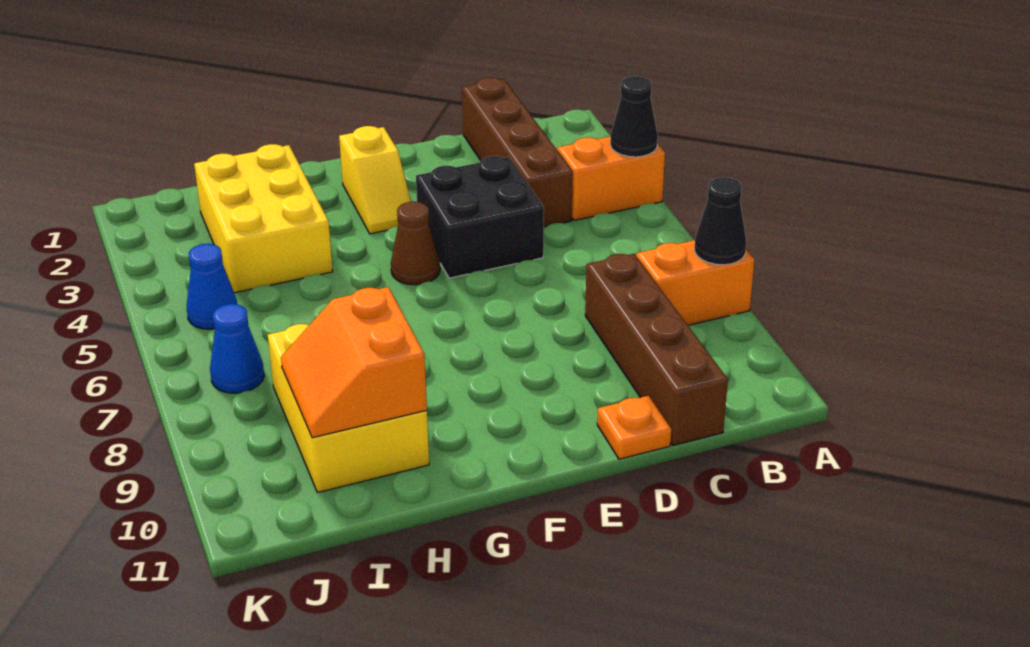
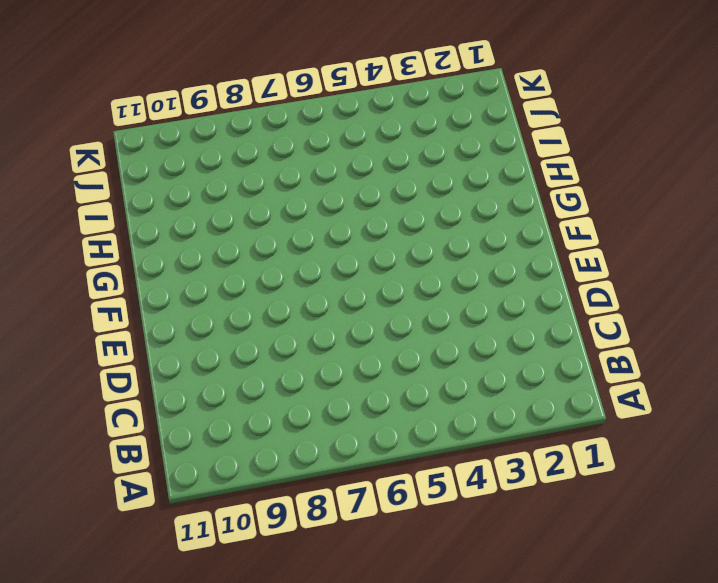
none -> orange 1x2 brick [557,136,665,220]
none -> orange 1x2 brick [636,240,755,325]
none -> brown 1x4 brick [462,78,573,227]

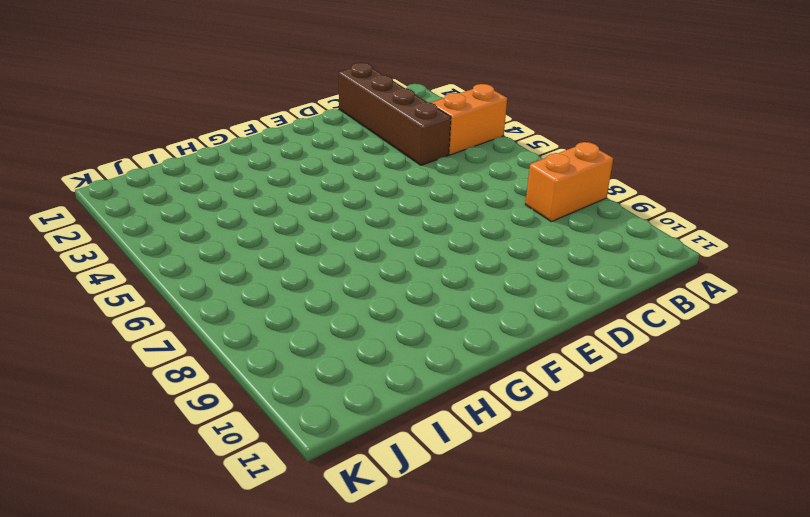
none -> brown 1x4 brick [585,254,728,445]
none -> black 2x2 brick [416,156,544,278]
none -> orange 1x1 plate [597,396,671,459]

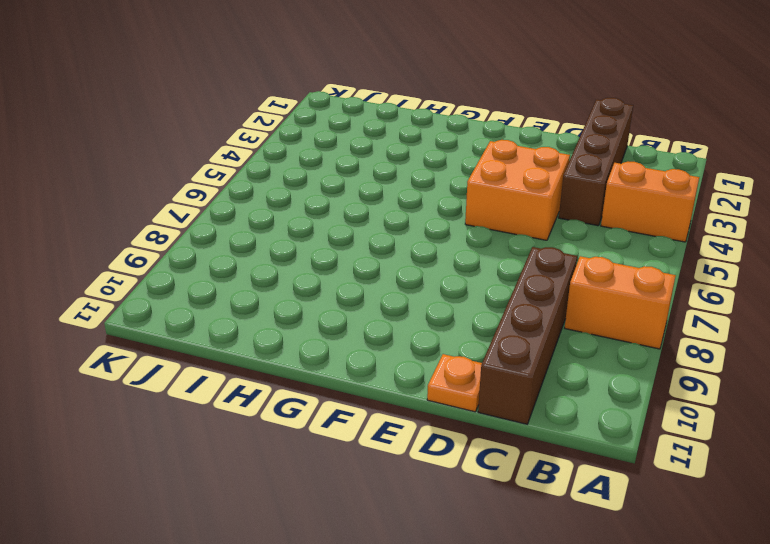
orange 2x2 brick [465,140,570,240] -> black 2x2 brick [416,156,544,278]
none -> yellow 1x2 slope [339,126,411,234]
none -> brown 1x1 cone [391,202,440,285]
none -> yellow 2x3 brick [194,144,333,293]

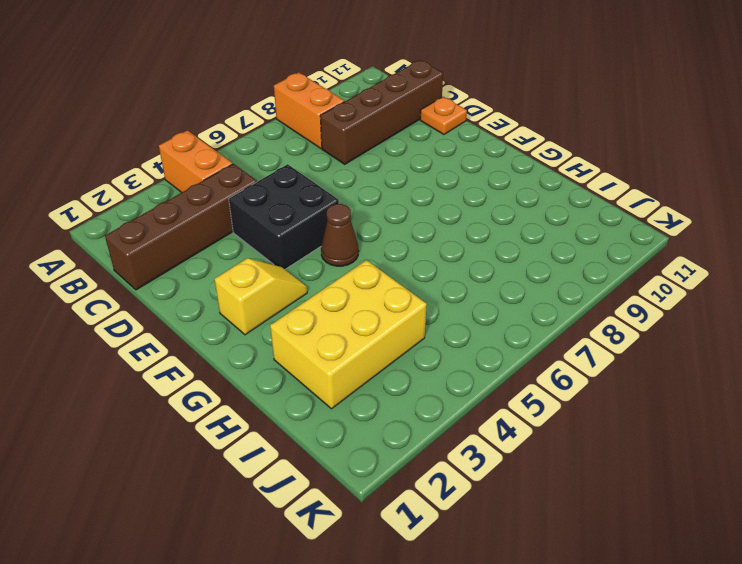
none -> yellow 2x3 brick [268,324,429,492]
none -> blue 1x1 cone [187,244,237,329]
none -> blue 1x1 cone [210,304,264,393]

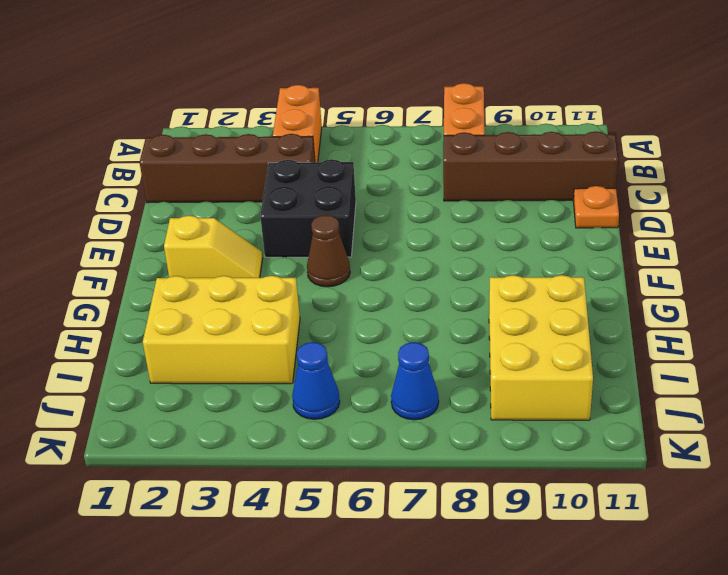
yellow 2x3 brick [489,275,593,420] -> yellow 2x3 brick turned to [268,324,429,492]
none -> black 1x1 cone [610,76,658,157]
none -> black 1x1 cone [694,177,746,265]
none -> orange 2x2 slope [281,287,427,438]

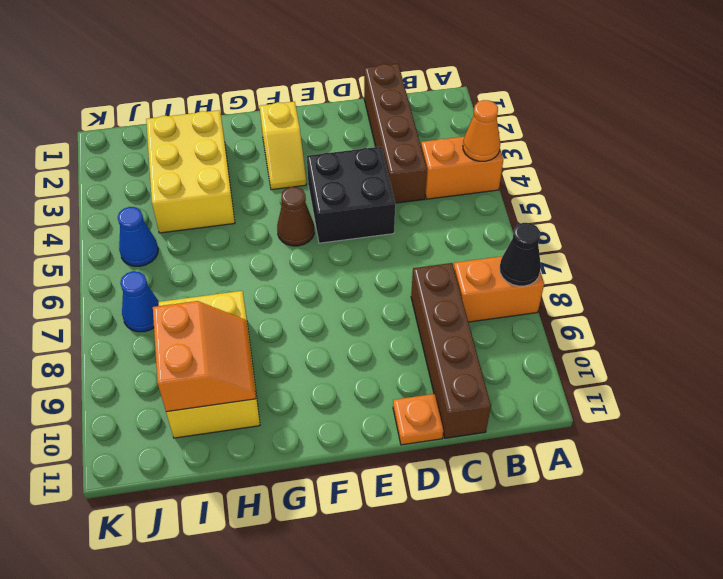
orange 1x1 cone [463,100,500,161] -> black 1x1 cone [610,76,658,157]
orange 2x2 slope [153,301,256,412] -> orange 2x2 slope turned to [281,287,427,438]

